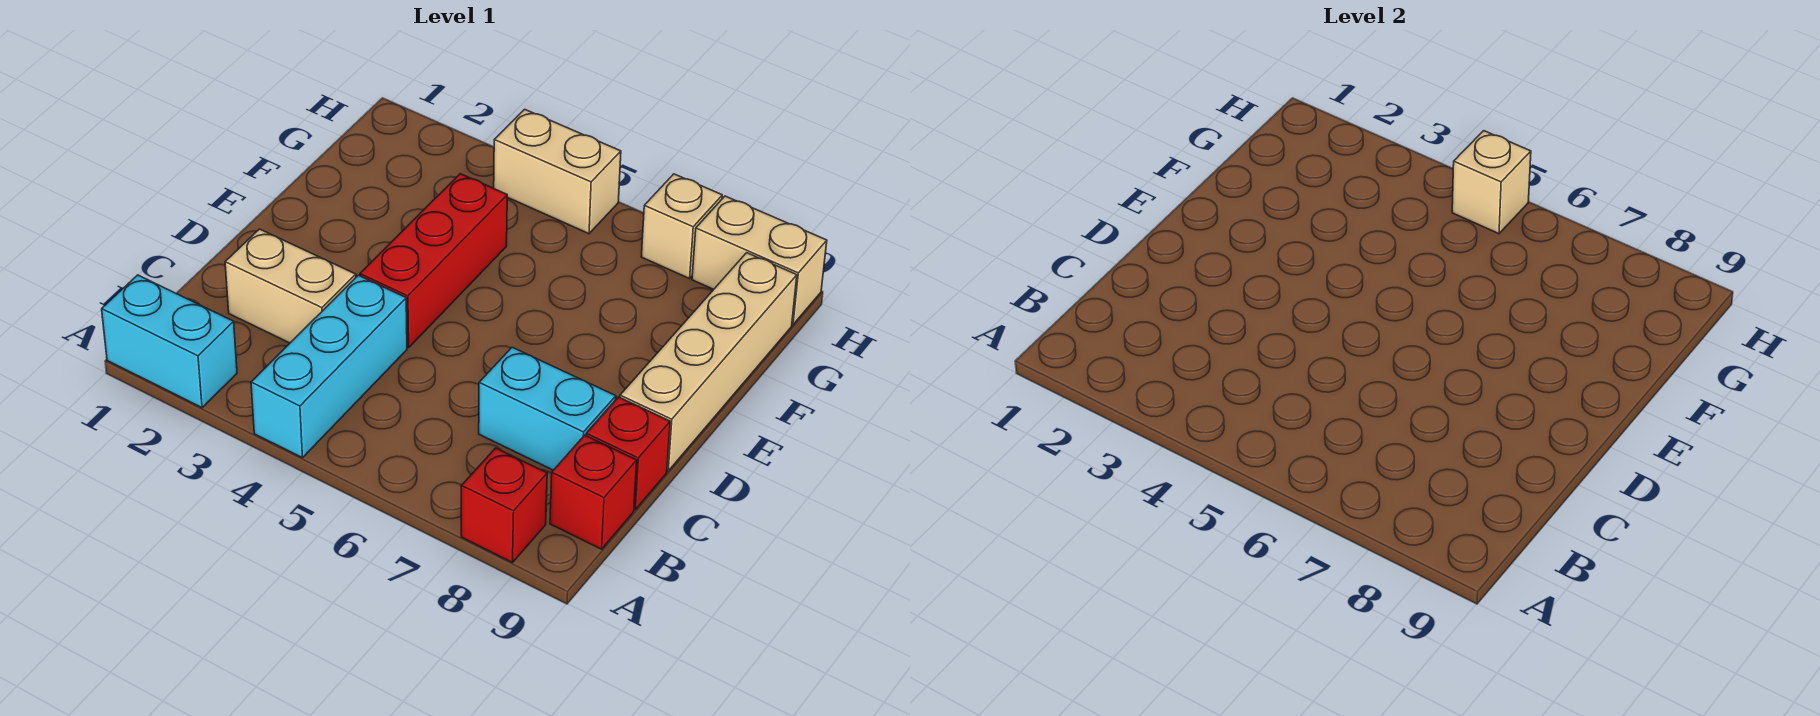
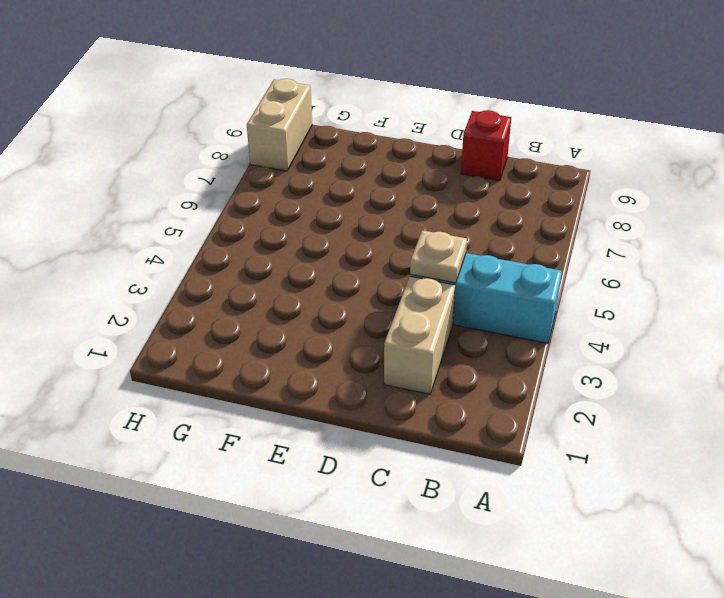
tan 1x1 plate [410,230,467,283] -> none
none -> cyan 1x2 brick [102,275,237,408]
none -> red 1x1 brick [461,448,547,563]
none -> red 1x1 brick [550,435,637,549]

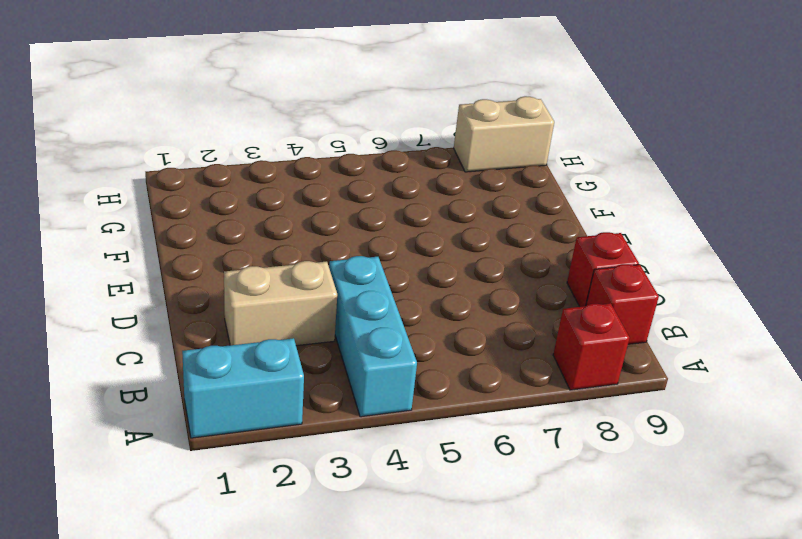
none -> cyan 1x2 brick [479,347,616,470]
none -> red 1x3 brick [360,174,507,348]
none -> tan 1x4 brick [620,253,797,471]

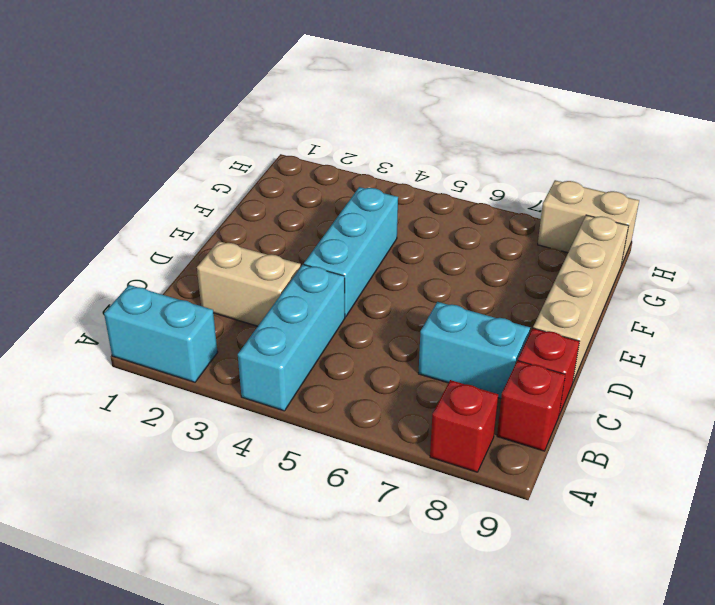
cyan 1x3 brick [304,187,398,317] -> red 1x3 brick [360,174,507,348]
none -> tan 1x2 brick [494,109,621,234]
none -> tan 1x1 brick [641,174,722,279]
none -> tan 1x1 brick [1452,131,1531,234]

